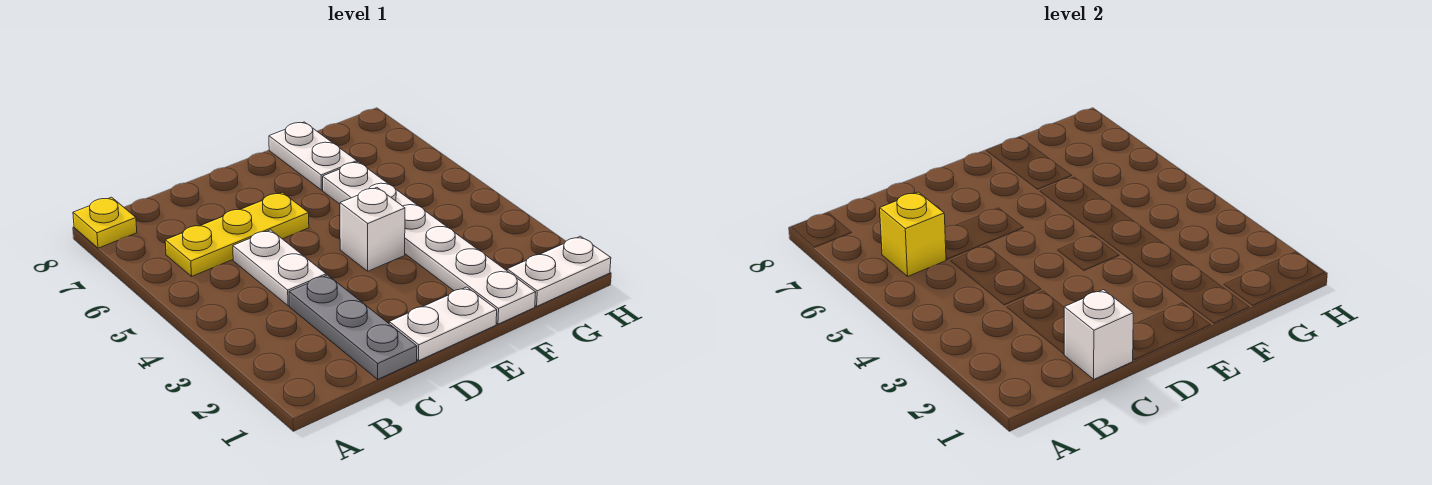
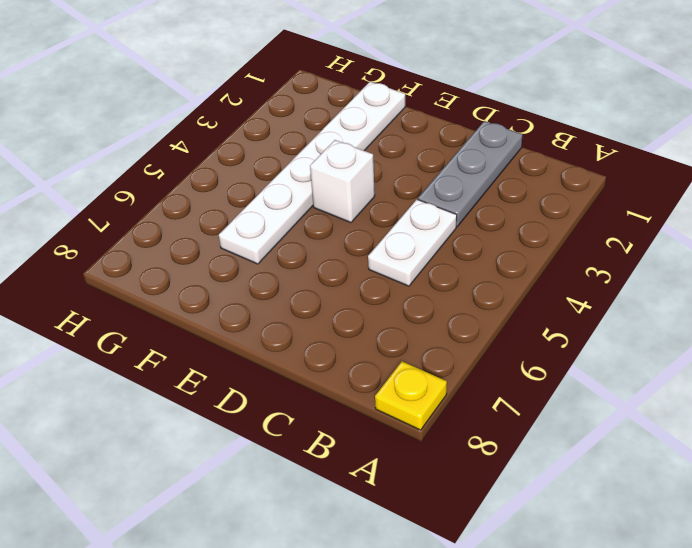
none -> yellow 1x3 plate [165,192,309,276]
none -> white 1x2 plate [389,287,497,361]

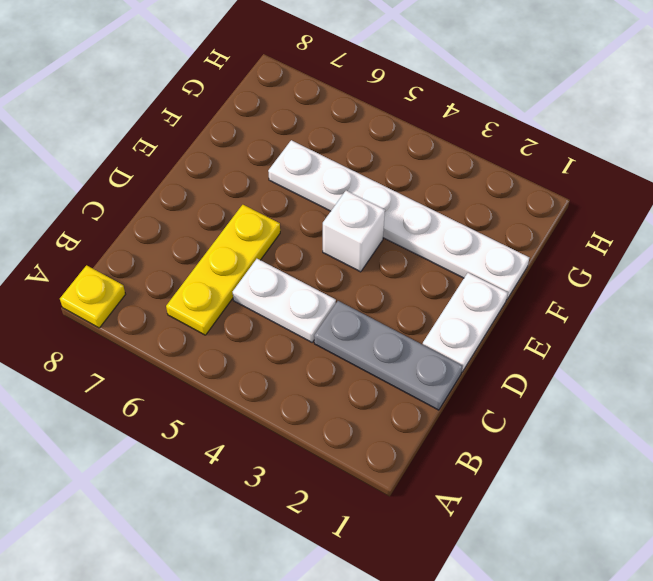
none -> white 1x2 plate [269,122,357,190]
none -> white 1x2 plate [507,236,611,306]

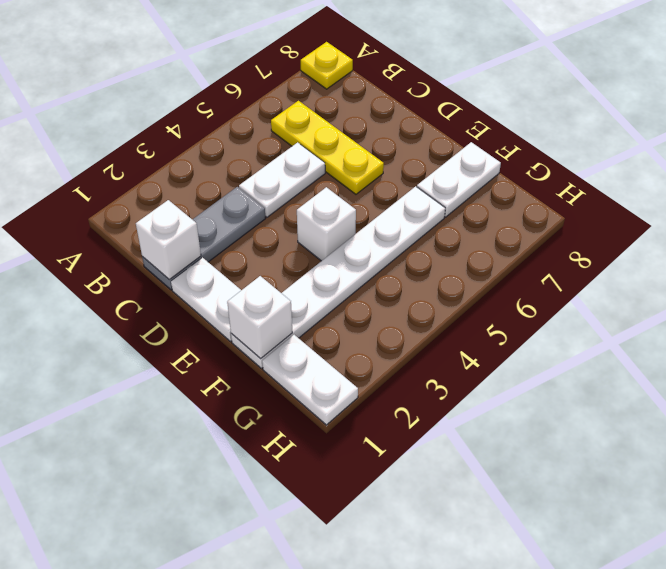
white 1x1 brick [227,276,292,359] -> none
none -> yellow 1x1 brick [880,192,946,276]

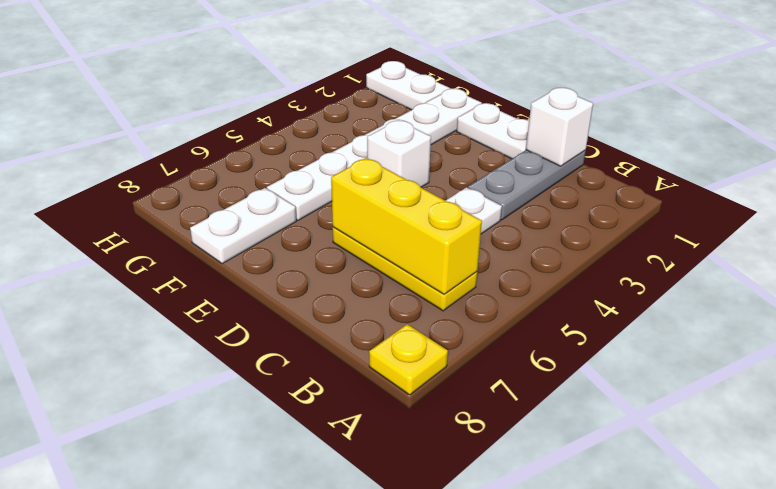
yellow 1x3 brick [331,158,482,294] -> yellow 1x1 brick [880,192,946,276]

